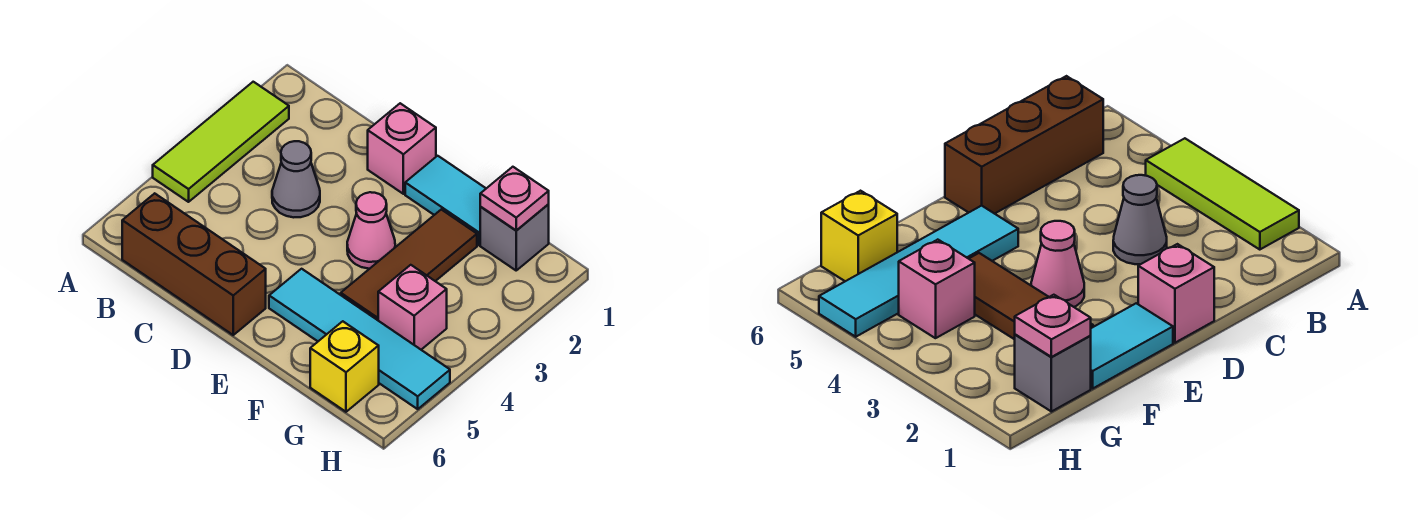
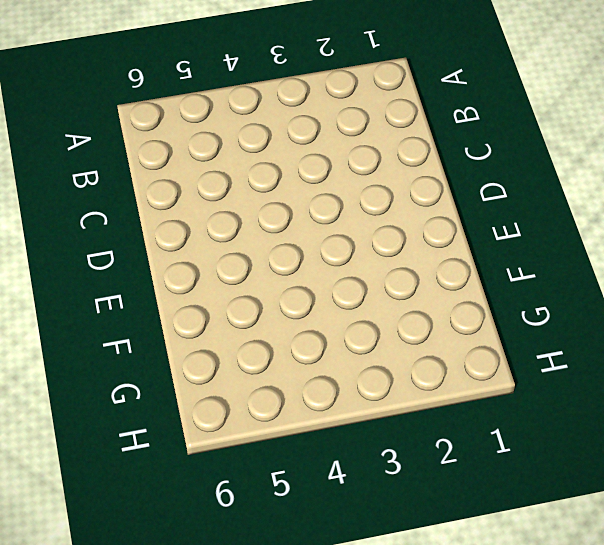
none -> lime 1x3 tile [153,82,289,202]
none -> brown 1x3 brick [122,193,266,335]
none -> grey 1x1 cone [272,141,320,217]

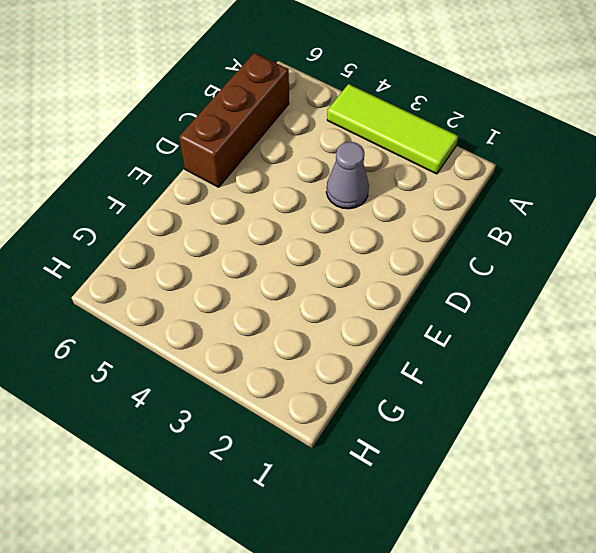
none -> pink 1x1 brick [368,103,436,194]
none -> cyan 1x2 tile [405,156,486,245]
none -> pink 1x1 cone [347,192,395,269]

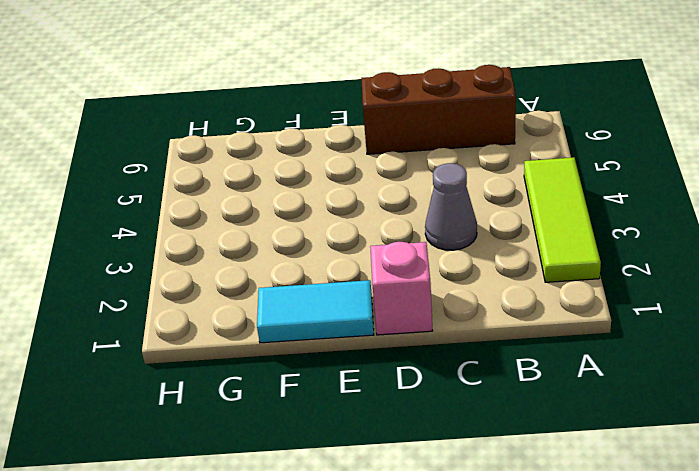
none -> pink 1x1 cone [347,192,395,269]
none -> cyan 1x4 tile [269,269,450,409]
none -> brown 1x3 tile [341,210,477,320]

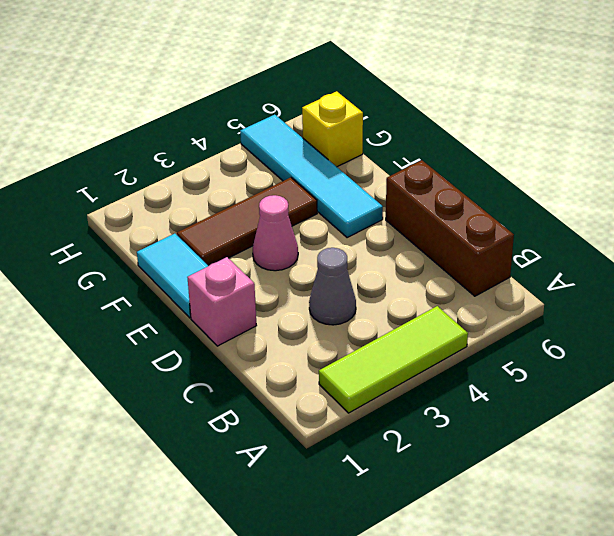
none -> grey 1x1 brick [480,204,549,270]
none -> pink 1x1 brick [378,265,447,350]
none -> pink 1x1 plate [480,167,549,231]

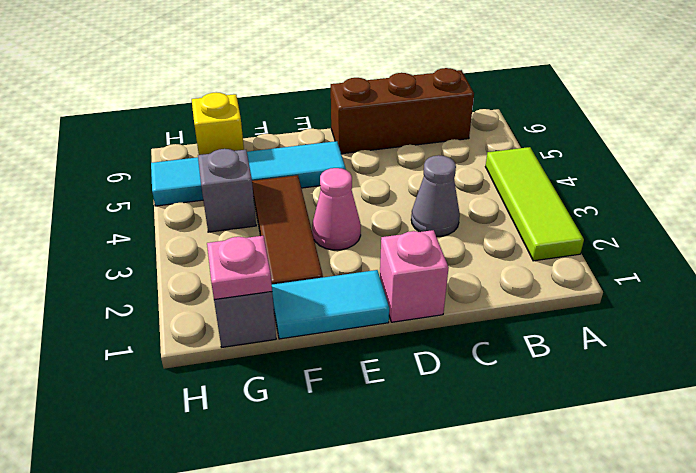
grey 1x1 brick [198,149,256,232] -> pink 1x1 brick [378,265,447,350]

